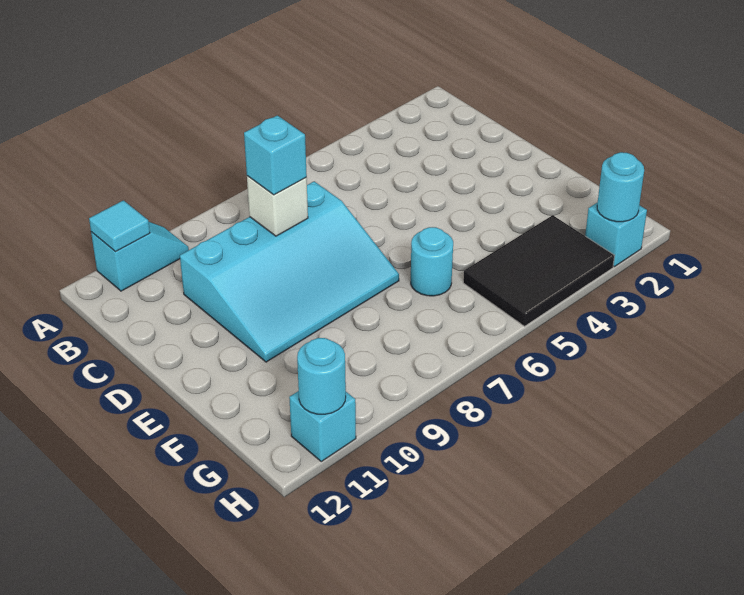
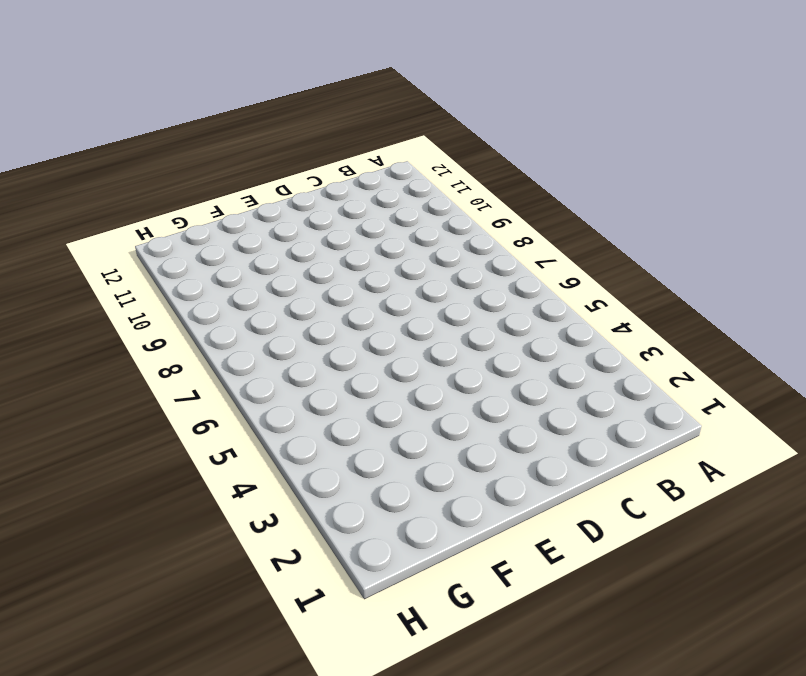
none -> cyan 1x2 slope [91,222,189,291]
none -> cyan 3x4 slope [180,181,399,362]

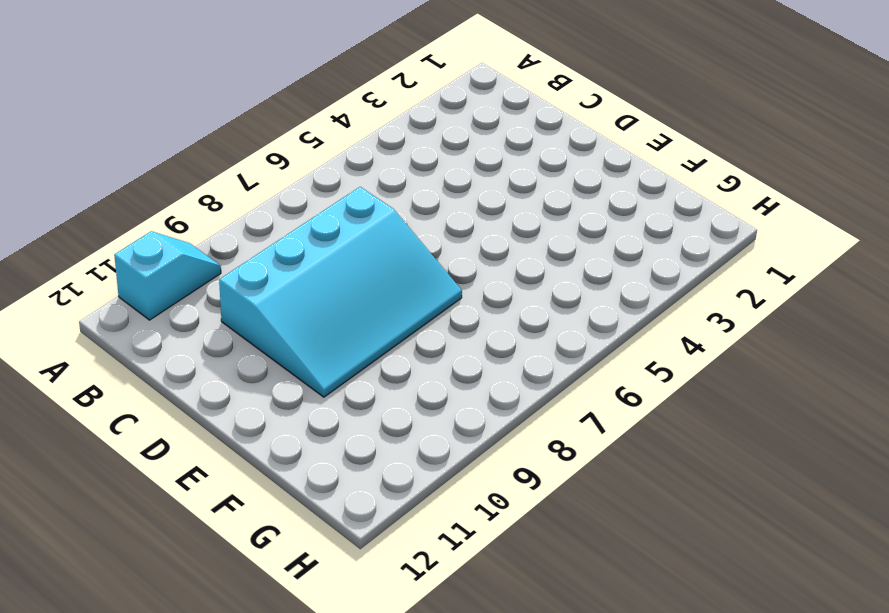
none -> cyan 1x1 round brick [411,227,453,296]
none -> black 2x3 tile [463,215,615,326]

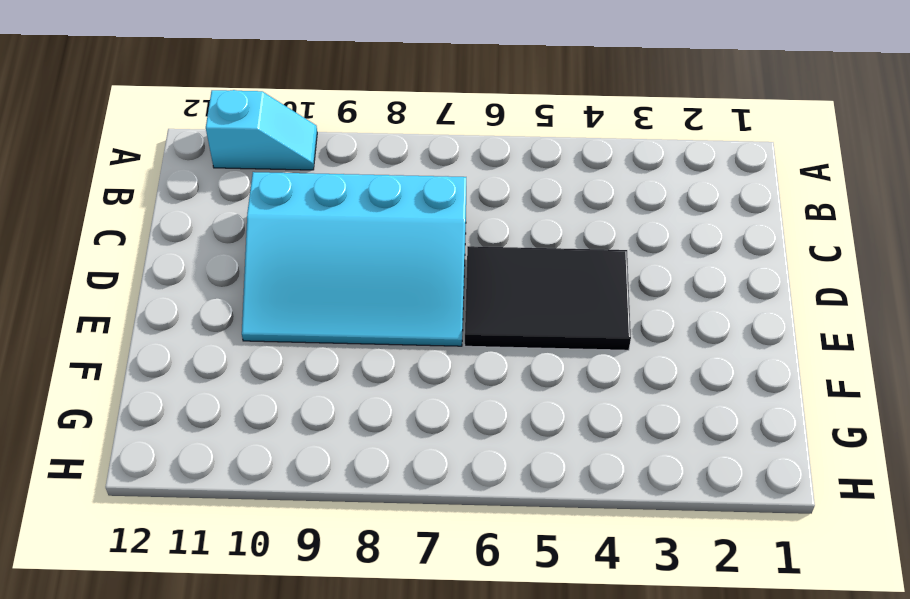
black 2x3 tile [465,246,631,350] -> black 2x3 tile moved to [463,215,615,326]
none -> cyan 1x1 round brick [411,227,453,296]
none -> cyan 1x1 brick [585,202,647,267]

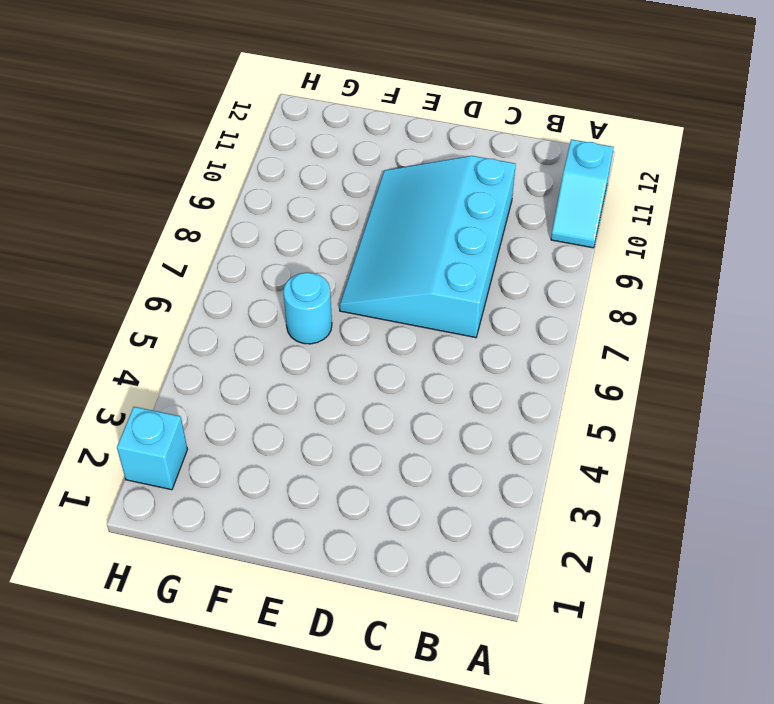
none -> black 2x3 tile [463,215,615,326]
none -> cyan 1x1 brick [289,391,356,461]

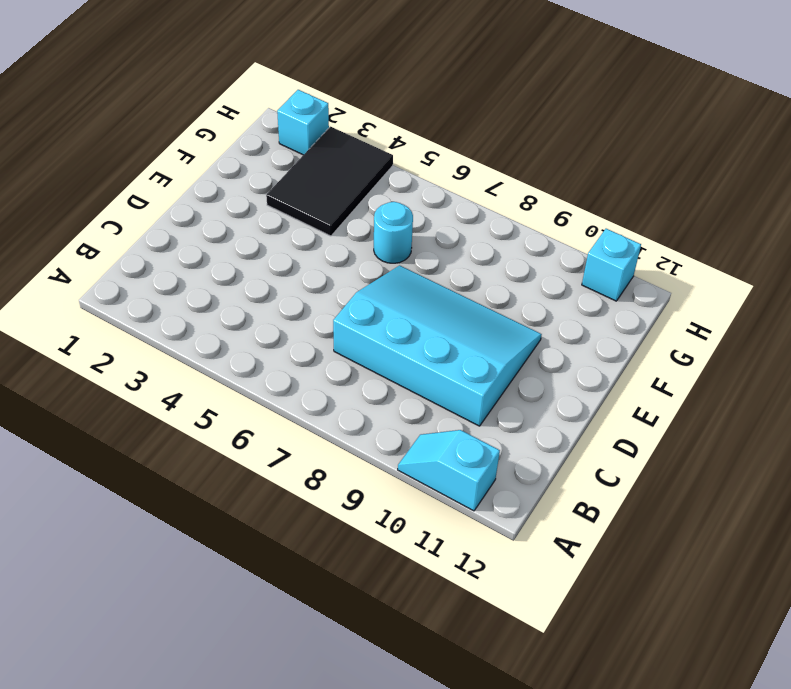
black 2x3 tile [266,127,393,236] -> black 2x3 tile turned to [463,215,615,326]
none -> cyan 1x1 tile [89,200,150,252]
none -> white 1x1 brick [247,176,308,236]

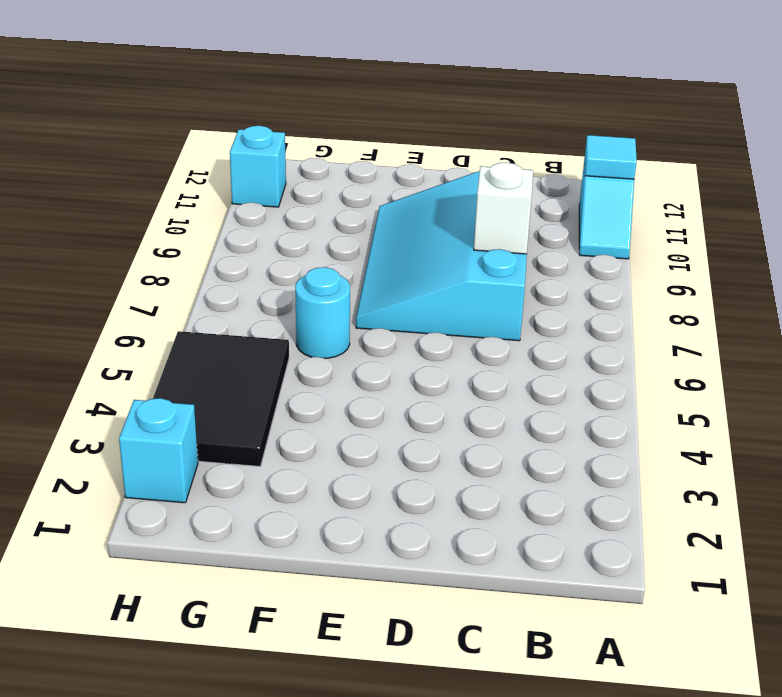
none -> cyan 1x1 round brick [597,152,644,222]
none -> cyan 1x1 round brick [297,338,346,414]

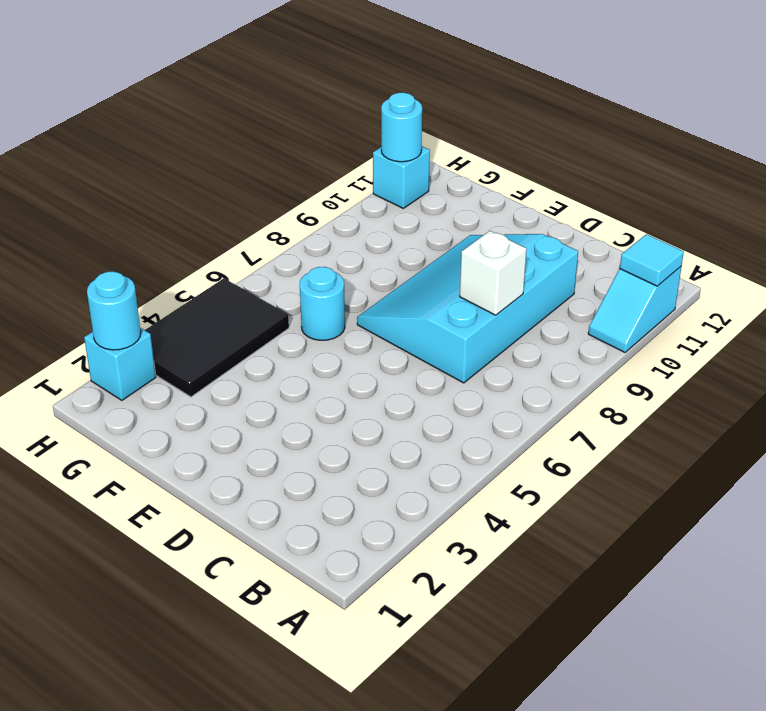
none -> cyan 1x1 brick [244,115,307,195]

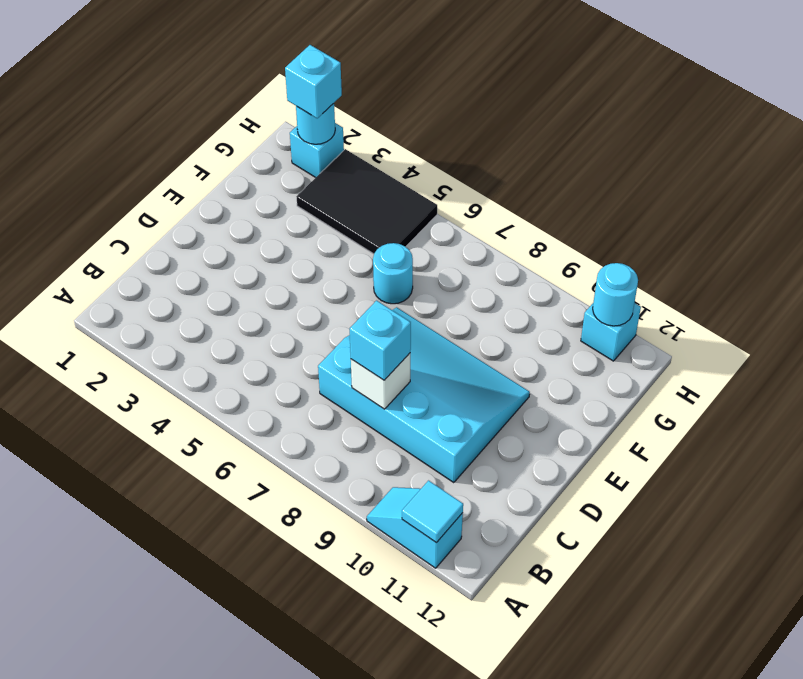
cyan 1x1 brick [285,45,342,118] -> none

